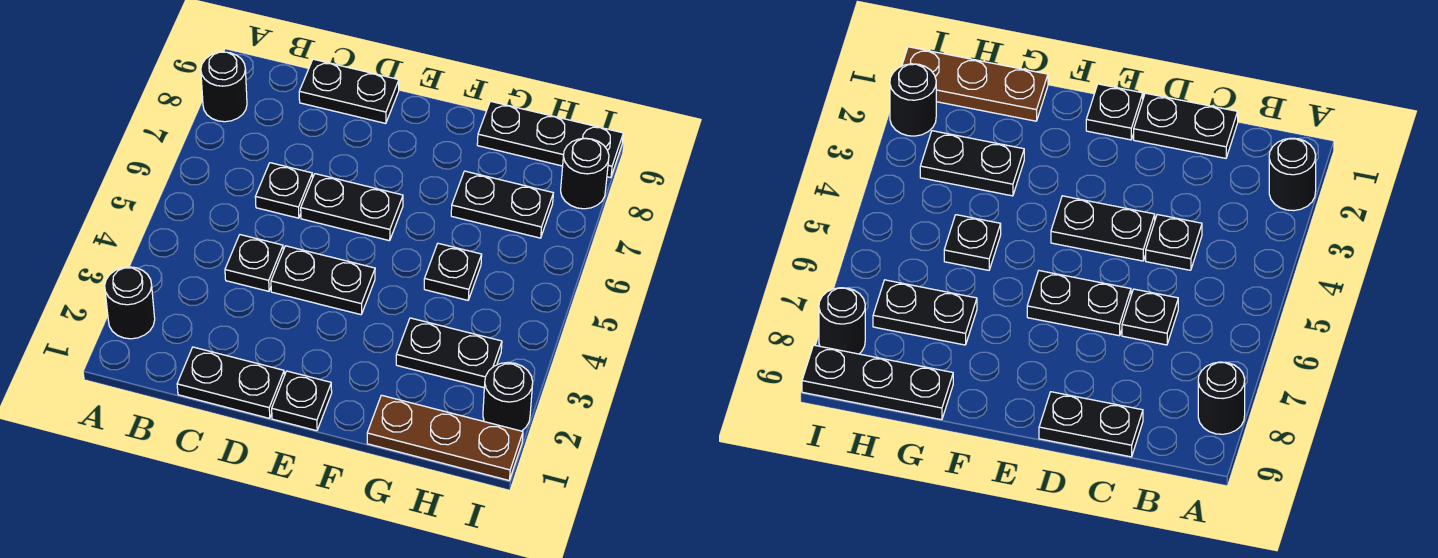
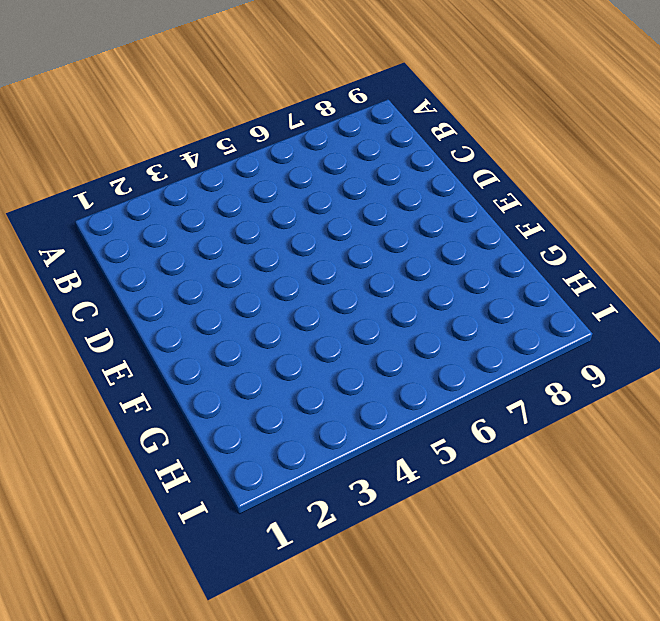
none -> black 1x1 round brick [105,267,155,339]
none -> black 1x1 round brick [201,52,247,122]
none -> black 1x2 plate [177,347,284,418]

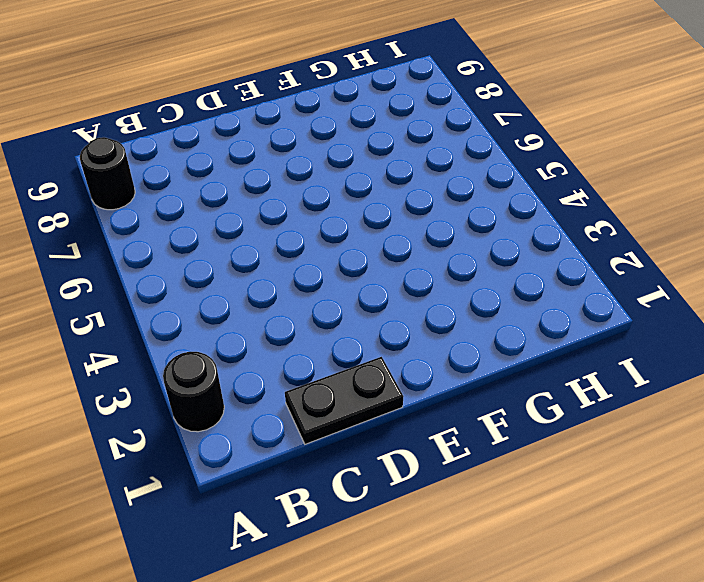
none -> black 1x1 plate [225,235,283,291]
none -> black 1x1 plate [255,163,313,218]
none -> black 1x2 plate [299,59,399,124]

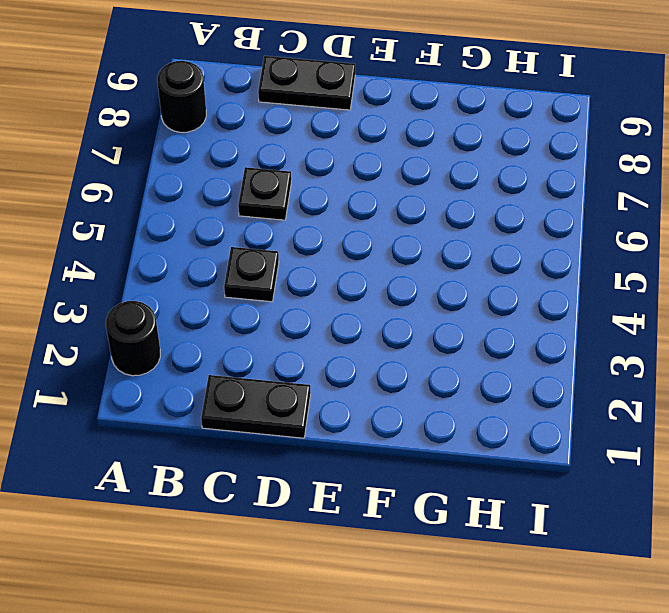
none -> black 1x2 plate [271,246,375,315]
none -> black 1x2 plate [301,174,403,241]
none -> black 1x1 plate [272,371,332,431]

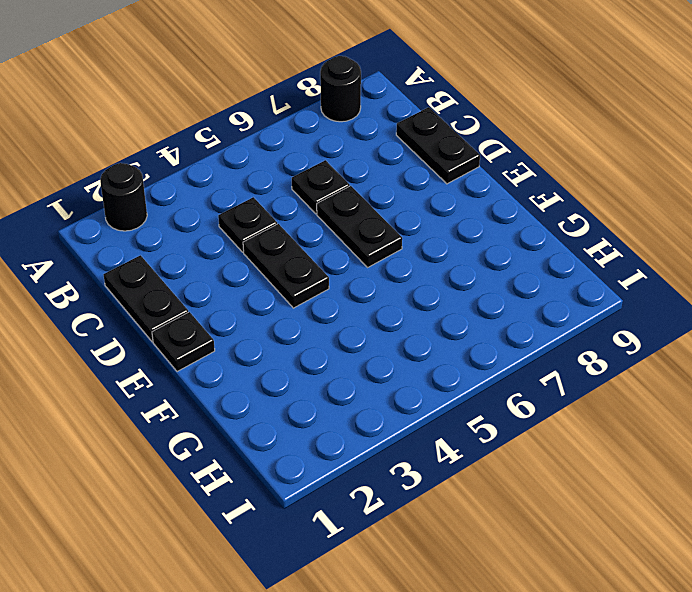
none -> brown 1x3 plate [367,395,523,480]
none -> black 1x2 plate [396,318,502,388]
none -> black 1x1 plate [424,243,482,300]

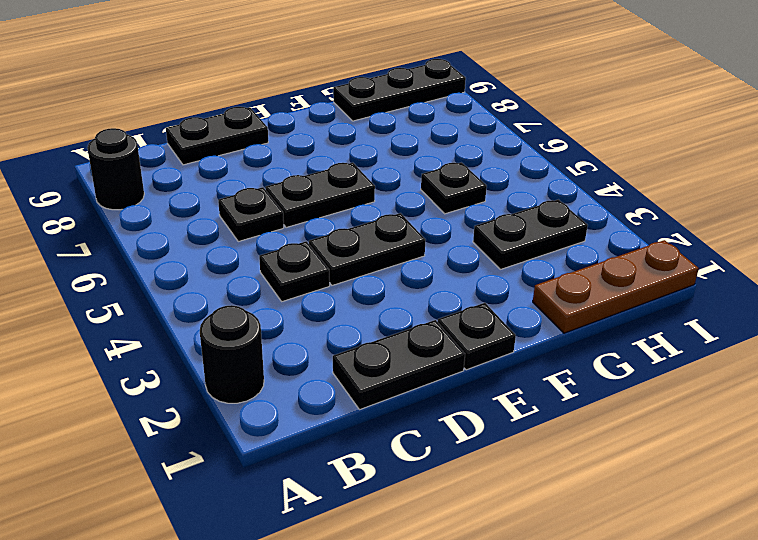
none -> black 1x2 plate [451,171,553,238]
none -> black 1x1 round brick [483,362,533,431]
none -> black 1x1 round brick [561,138,609,209]

